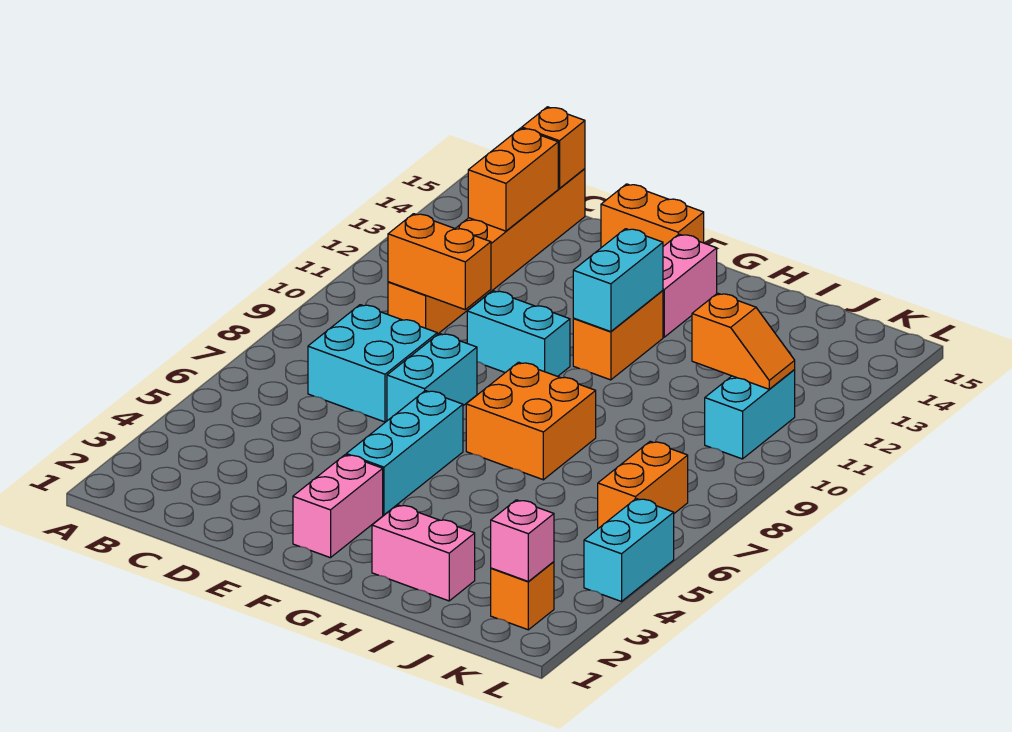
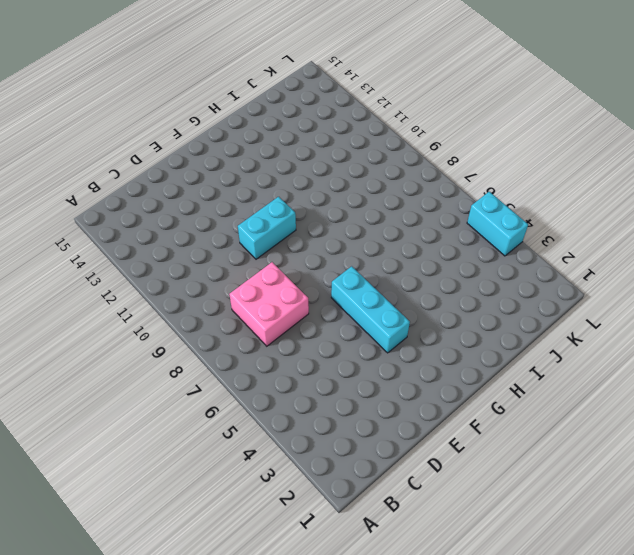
pink 2x2 brick [229,262,309,346] -> cyan 2x2 brick [308,305,437,422]
none -> orange 1x6 brick [388,169,585,334]
none -> cyan 1x2 brick [387,333,477,421]
none -> orange 1x2 brick [601,184,704,248]

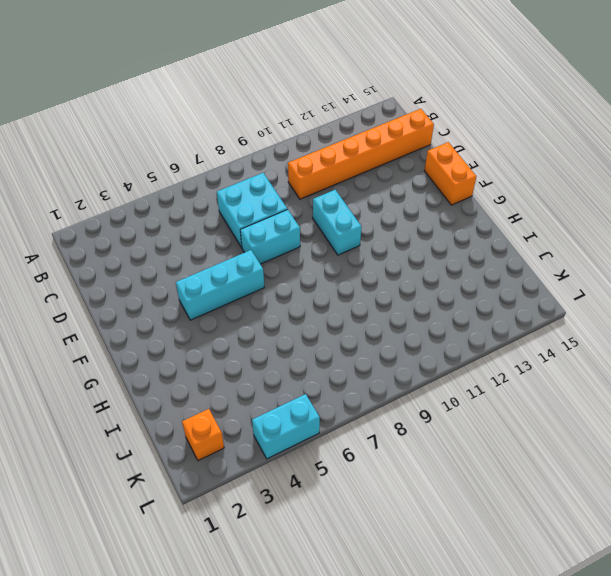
none -> pink 1x2 brick [293,455,383,558]
none -> orange 2x2 brick [466,362,596,480]
none -> orange 1x2 brick [573,291,663,380]

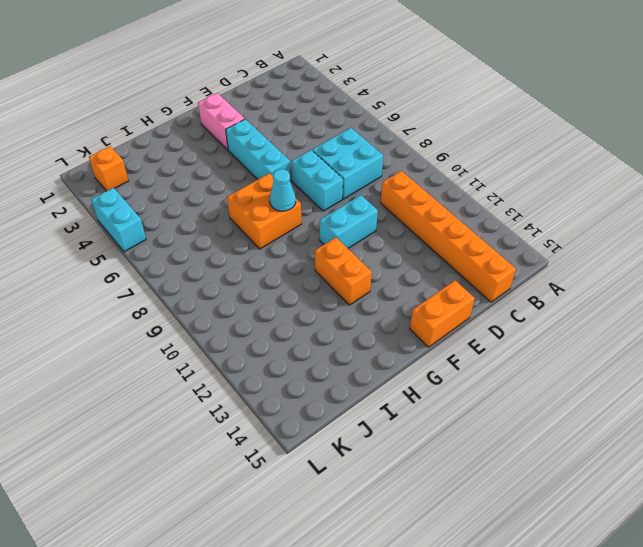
cyan 1x1 cone [270,169,296,211] -> none
none -> pink 1x2 brick [663,234,717,337]
none -> pink 1x2 brick [372,505,475,601]
none -> orange 1x2 brick [598,441,688,528]

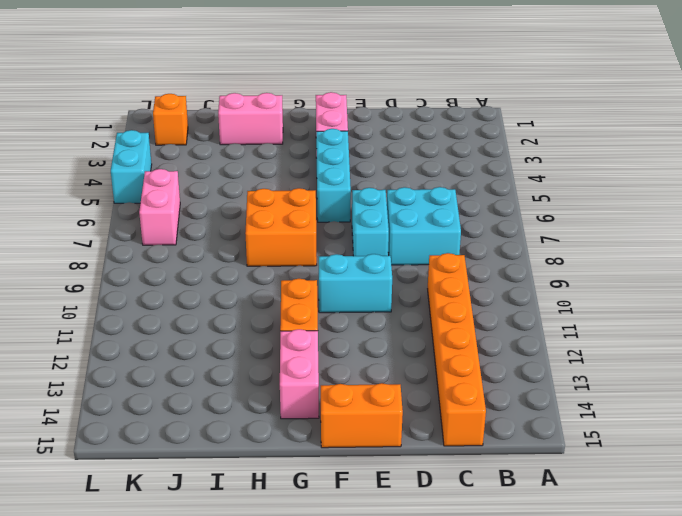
pink 1x2 brick [139,169,180,245] -> orange 1x2 brick [598,441,688,528]
none -> cyan 1x2 brick [705,370,795,459]
none -> orange 1x2 brick [388,214,491,309]
none -> orange 1x2 brick [468,128,558,231]

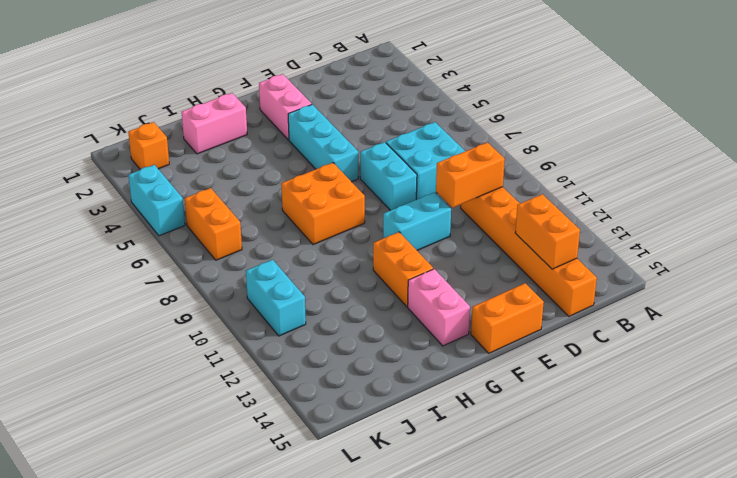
none -> orange 1x1 brick [522,107,585,188]
none -> cyan 1x2 brick [573,229,663,332]
none -> orange 1x2 slope [692,293,795,389]

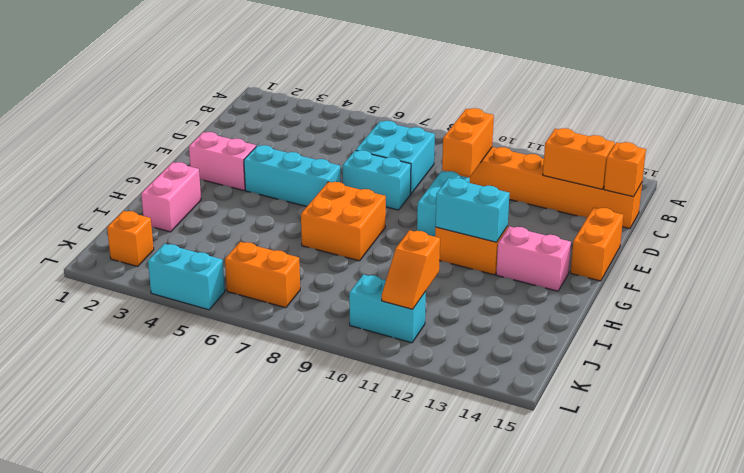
none -> pink 1x1 brick [491,500,554,581]

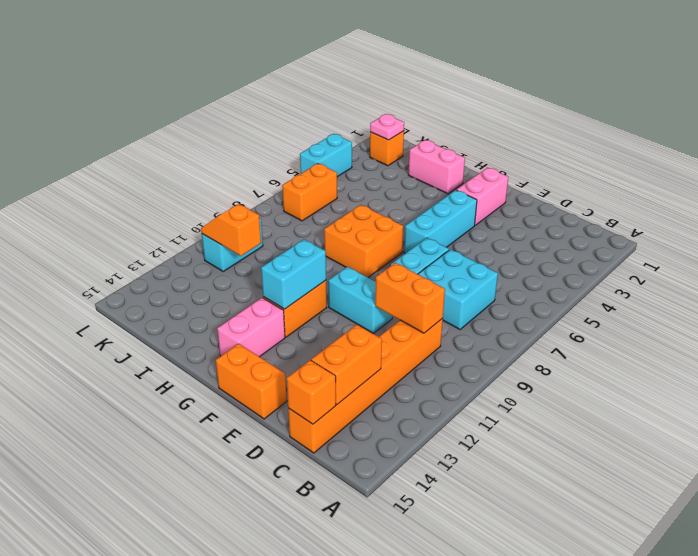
pink 1x1 plate [370,114,404,140] -> pink 1x1 brick [491,500,554,581]

